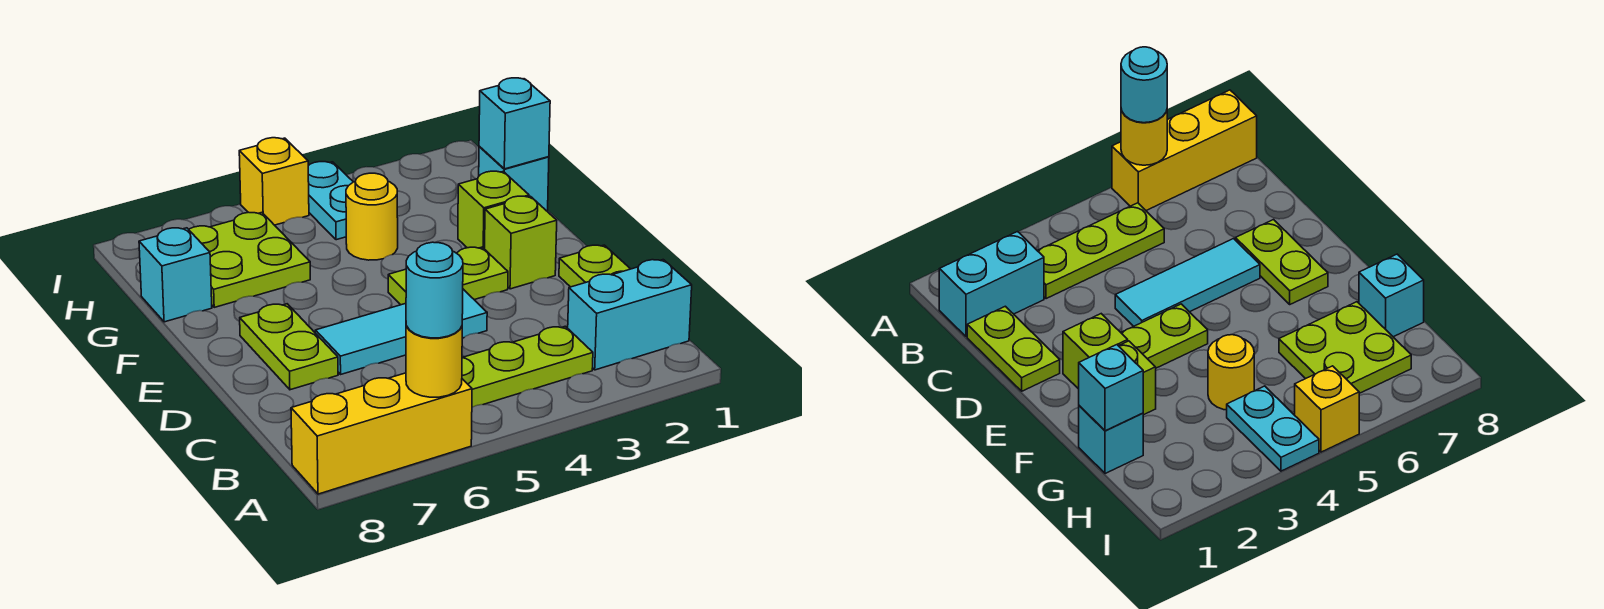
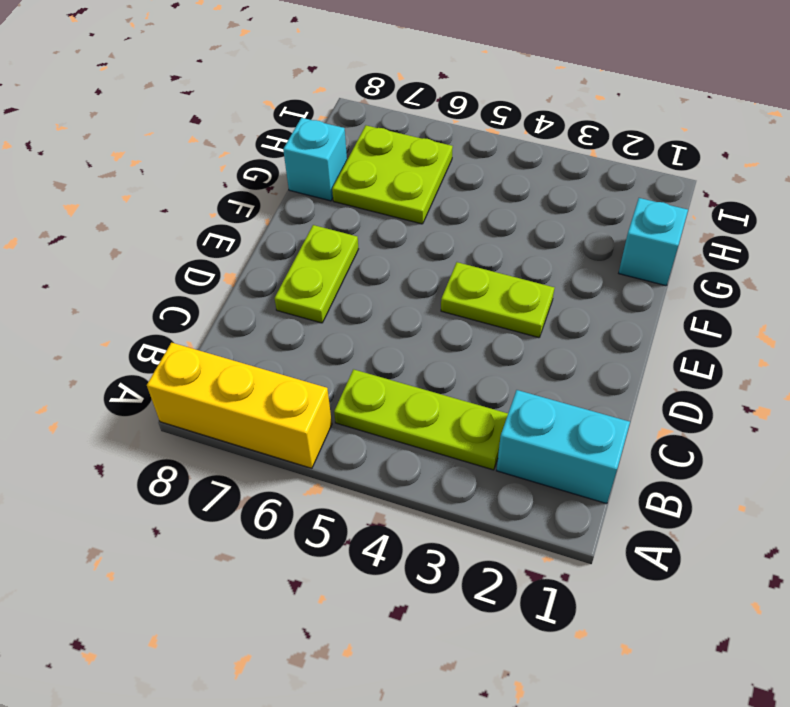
none -> lime 1x2 plate [559,245,630,287]
none -> cyan 1x3 tile [315,289,487,374]
none -> lime 1x1 brick [485,196,557,289]

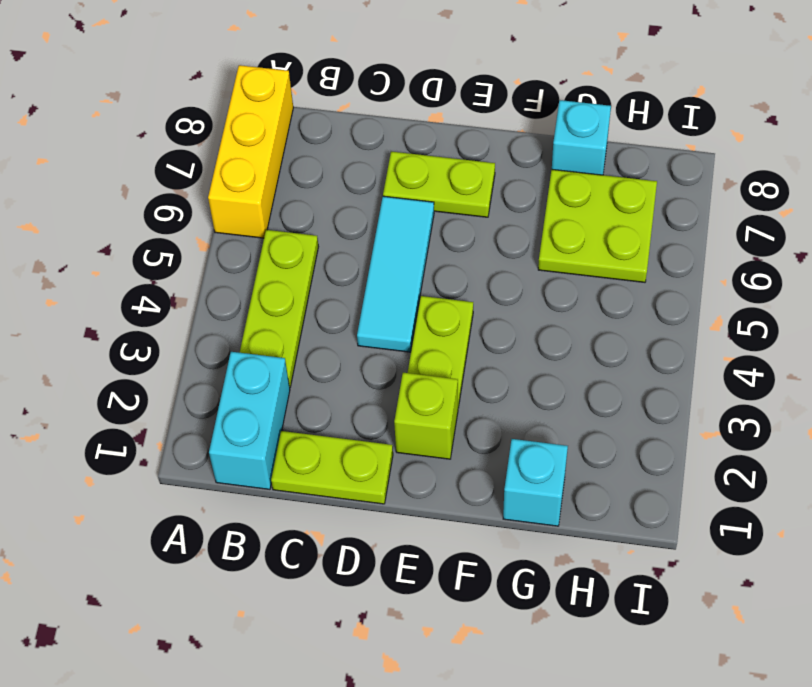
none -> lime 1x1 brick [458,171,529,249]
none -> yellow 1x1 round brick [346,173,398,260]
none -> cyan 1x2 plate [308,162,353,240]

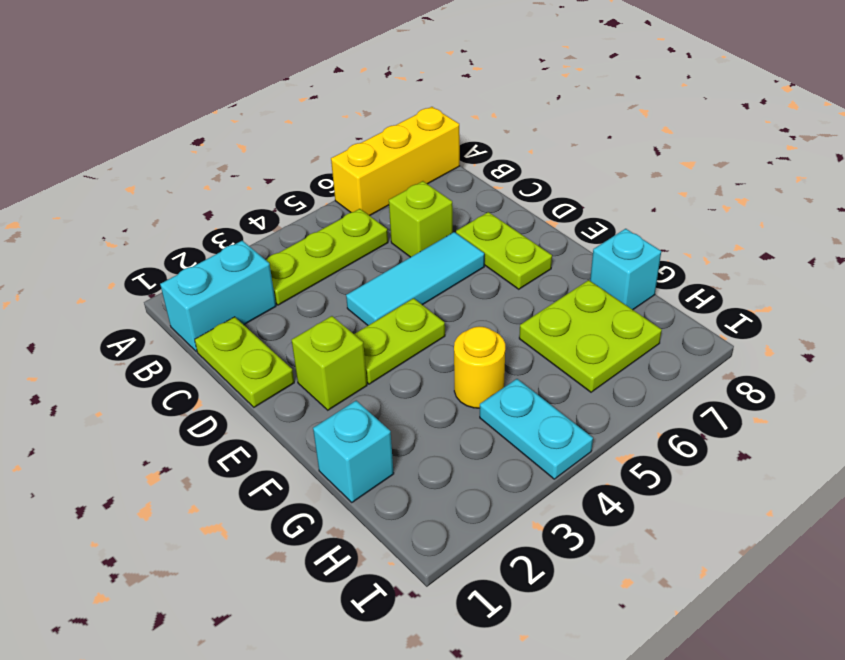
lime 1x1 brick [389,181,453,257] -> lime 1x1 brick moved to [458,171,529,249]
none -> yellow 1x1 brick [239,138,309,225]
none -> yellow 1x1 round brick [406,326,462,397]
none -> cyan 1x1 brick [479,78,550,169]

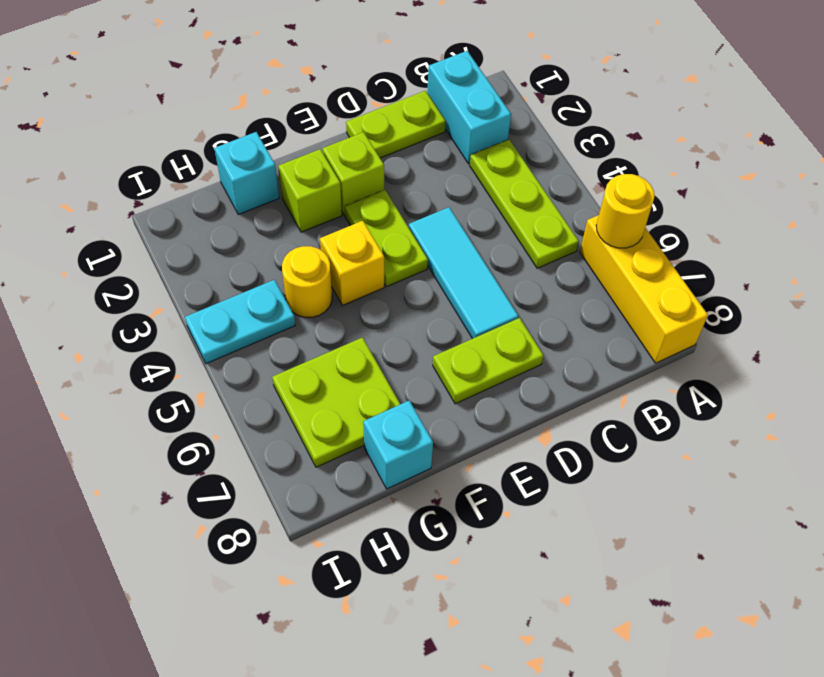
yellow 1x1 brick [320,221,384,305] -> yellow 1x1 brick moved to [239,138,309,225]
none -> cyan 1x1 brick [479,78,550,169]
none -> cyan 1x1 round brick [406,242,463,338]

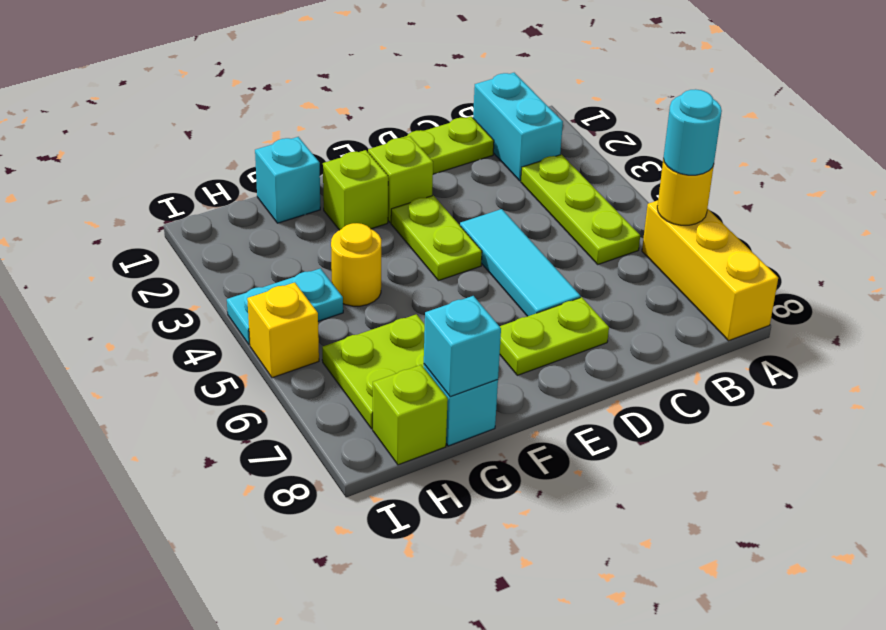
cyan 1x1 brick [424,296,501,397] -> cyan 1x1 brick moved to [479,78,550,169]
lime 1x1 brick [373,365,448,465] -> none

